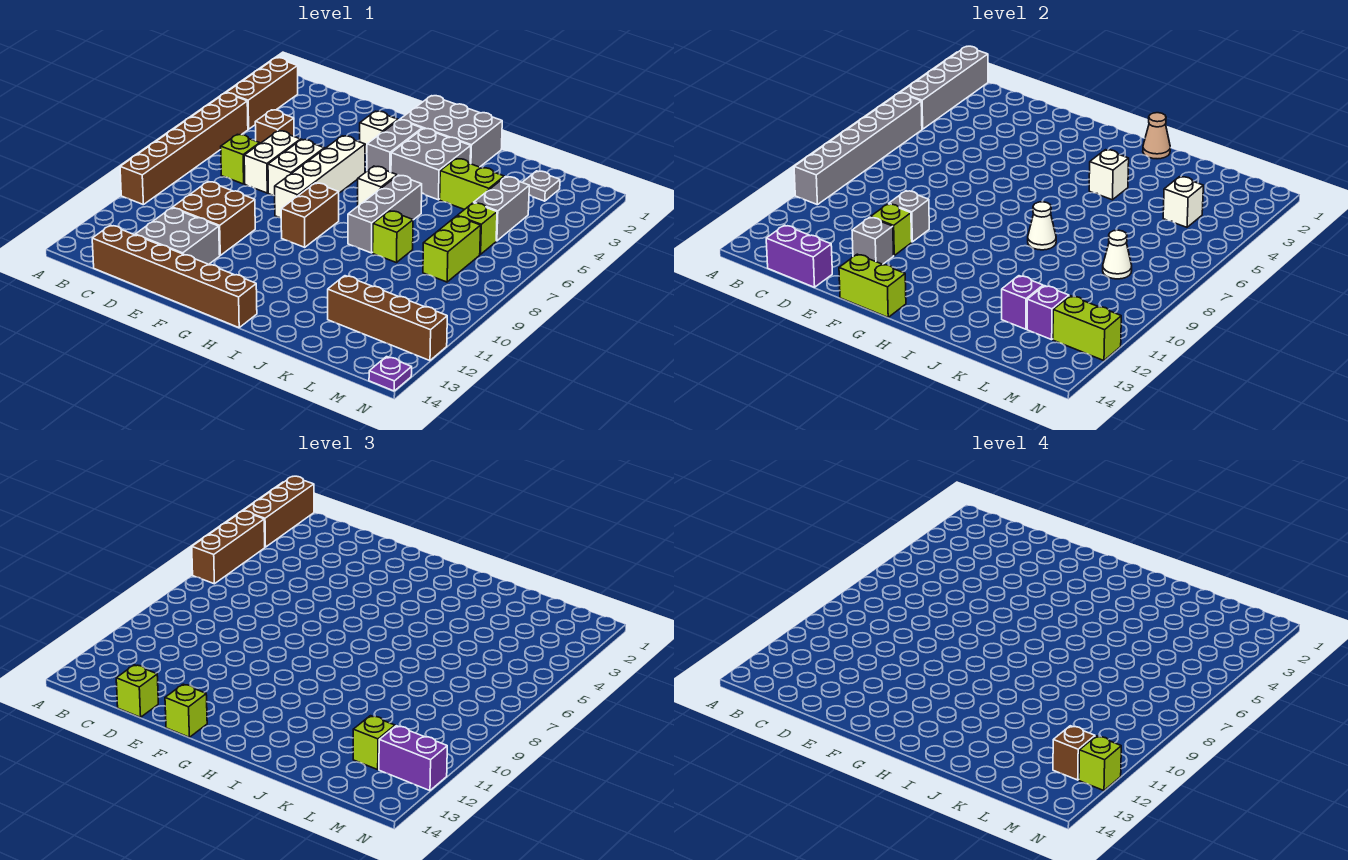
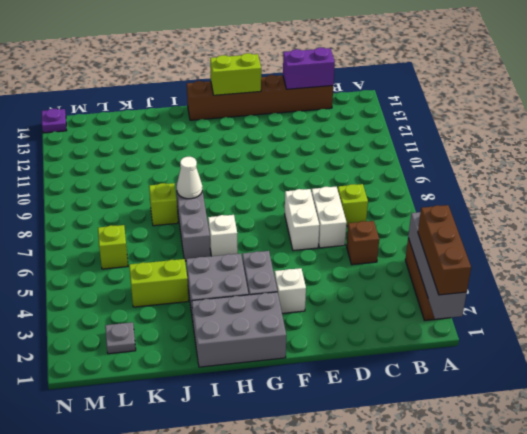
none -> brown 1x6 brick [120,93,248,205]
none -> brown 2x2 brick [173,182,255,255]
none -> grey 2x2 brick [135,208,220,264]
none -> white 1x4 brick [275,136,365,218]

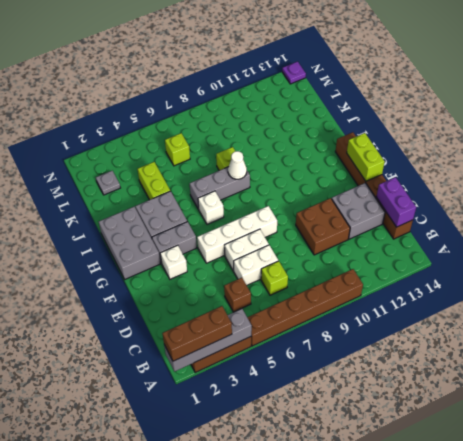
none -> brown 1x2 brick [281,183,339,247]
none -> brown 1x4 brick [328,276,447,361]
none -> grey 1x2 brick [474,177,529,241]
none -> lime 1x2 brick [423,216,481,282]

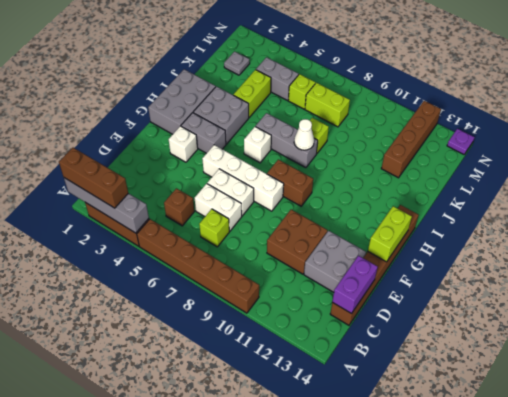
none -> grey 1x6 brick [794,93,922,205]
none -> grey 1x1 brick [889,191,929,242]
none -> lime 1x1 brick [871,204,912,255]
none -> grey 1x1 brick [852,217,894,264]

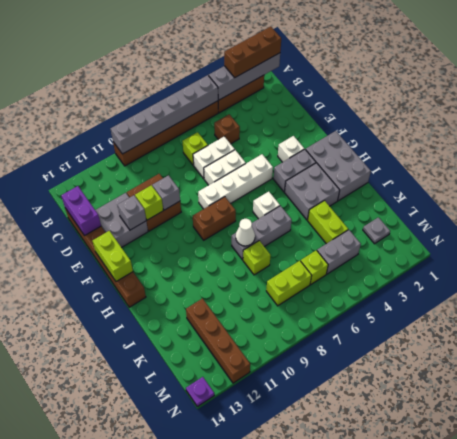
none -> tan 1x1 cone [1143,113,1170,159]
none -> white 1x1 brick [1089,150,1129,200]
none -> purple 1x1 brick [1002,276,1043,329]
none -> white 1x1 brick [1163,177,1203,227]

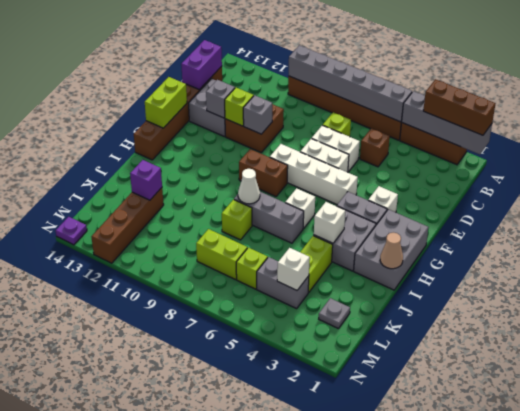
none -> white 1x1 cone [1103,230,1132,279]
none -> purple 1x1 brick [1027,286,1069,340]
none -> lime 1x2 brick [1053,296,1121,361]
none -> brown 1x3 brick [192,511,265,584]

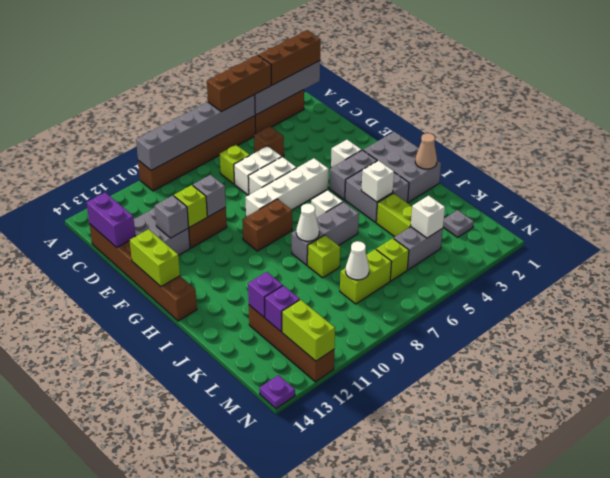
none -> lime 1x1 brick [116,665,158,717]
none -> lime 1x1 brick [165,684,207,737]
none -> lime 1x1 brick [353,716,395,770]
none -> purple 1x2 brick [379,726,447,791]

